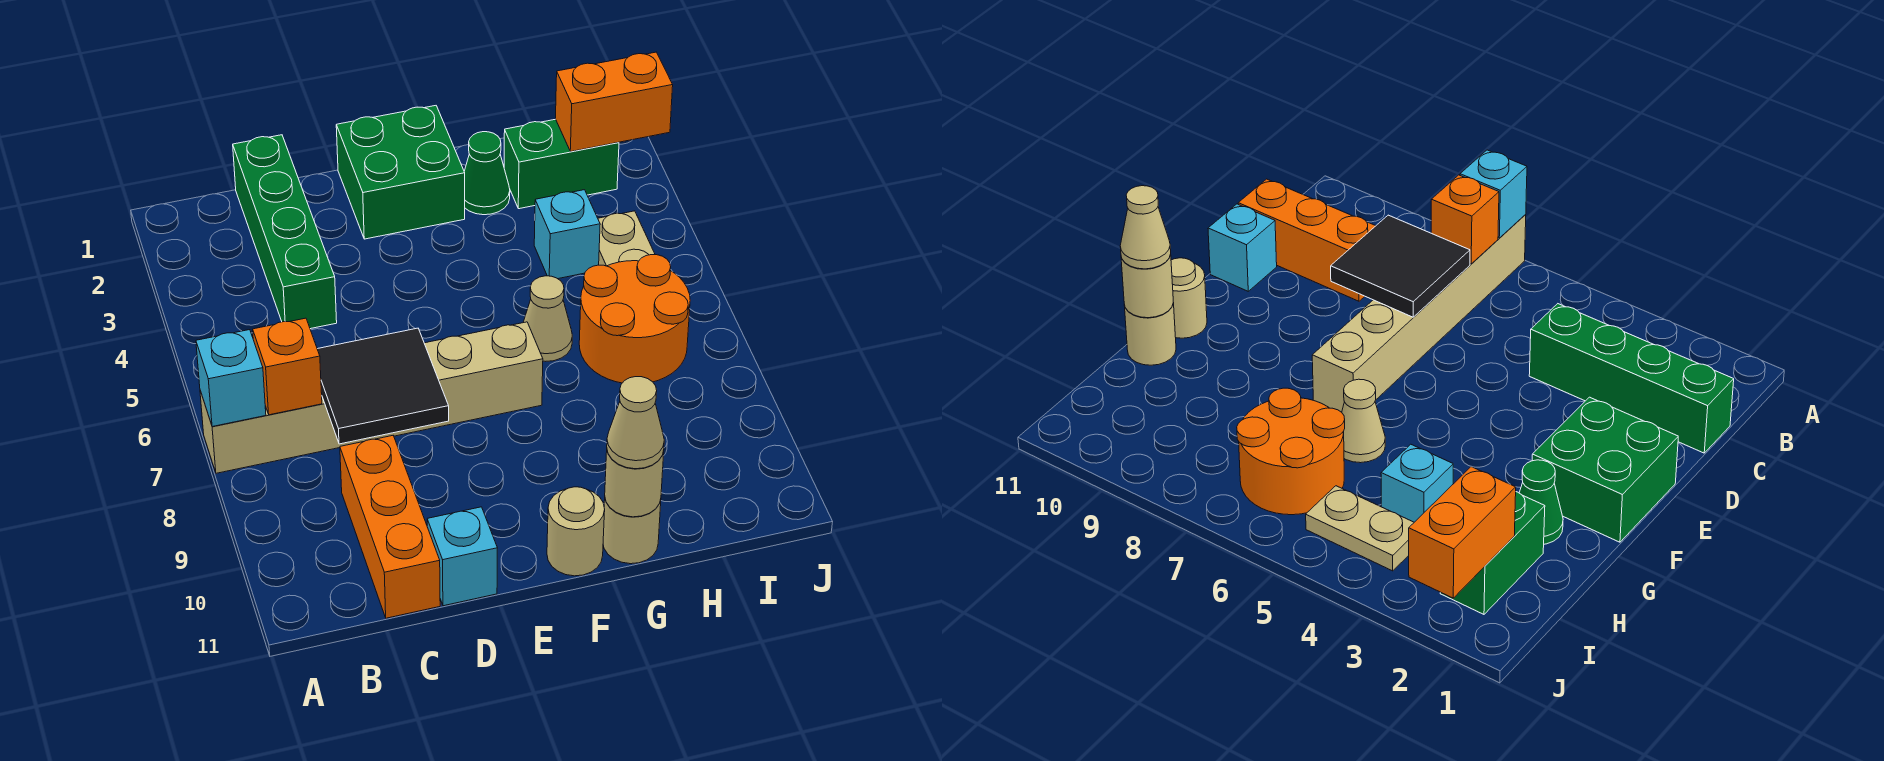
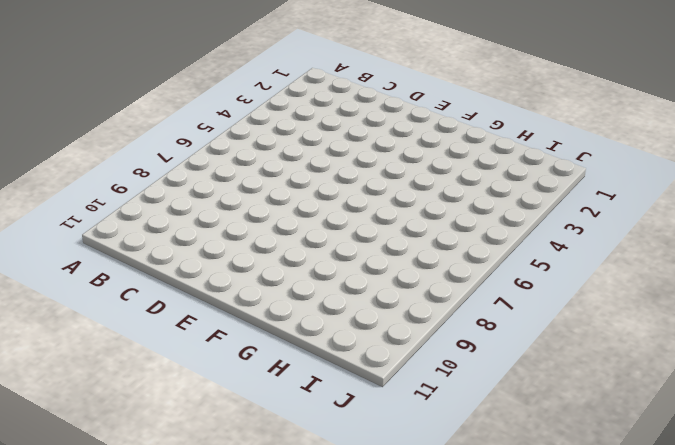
none -> tan 1x6 brick [200,322,543,473]
none -> green 1x4 brick [233,135,337,329]
none -> orange 1x3 brick [340,436,440,618]

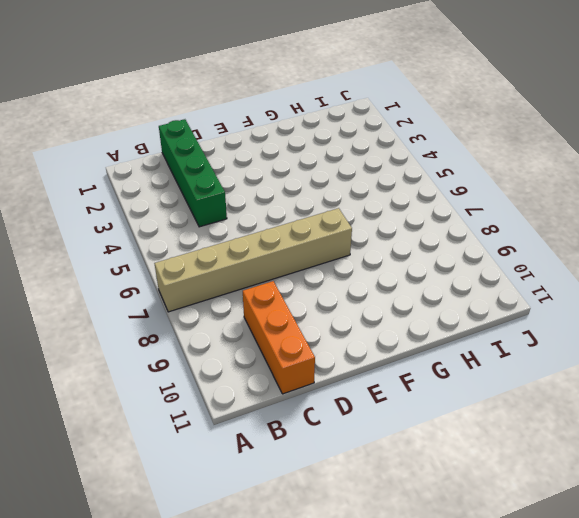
none -> cyan 1x1 brick [427,507,497,606]
none -> green 2x2 brick [336,106,465,239]
none -> tan 1x1 round brick [547,487,605,576]

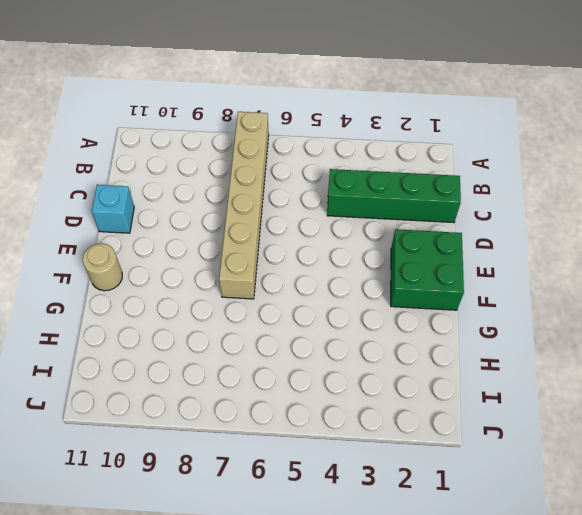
none -> orange 1x3 brick [340,436,440,618]
none -> green 1x1 cone [464,132,510,215]
none -> tan 1x1 cone [523,276,572,361]

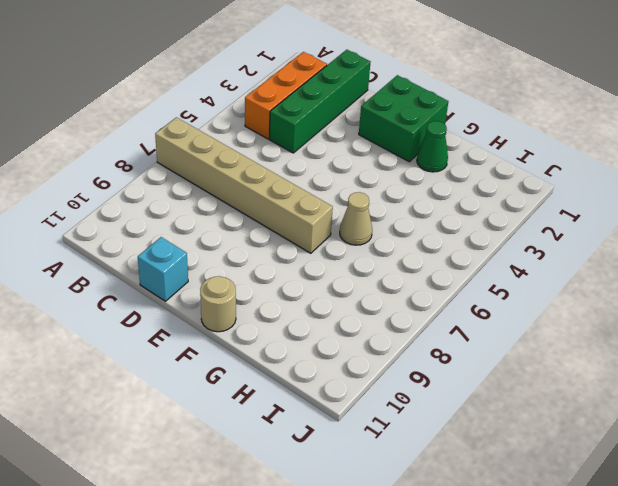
orange 1x3 brick [245,52,327,139] -> orange 1x3 brick moved to [340,436,440,618]
none -> tan 1x1 round brick [603,499,661,564]
none -> green 1x2 brick [504,119,619,209]
none -> cyan 1x1 brick [534,190,600,279]

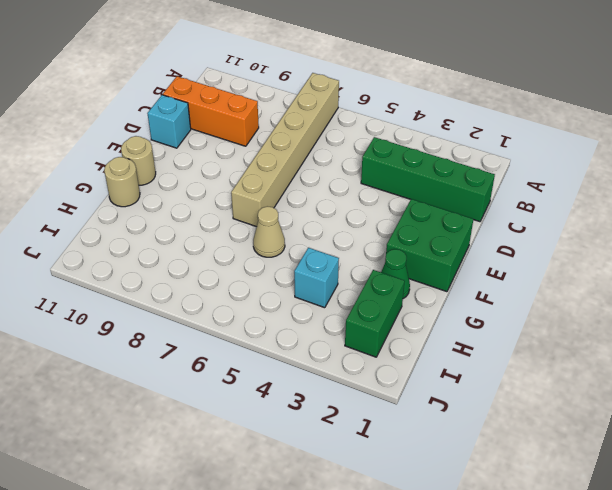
none -> orange 2x2 round brick [579,255,690,383]
none -> tan 1x2 plate [598,211,655,266]
none -> cyan 1x1 brick [196,330,266,427]

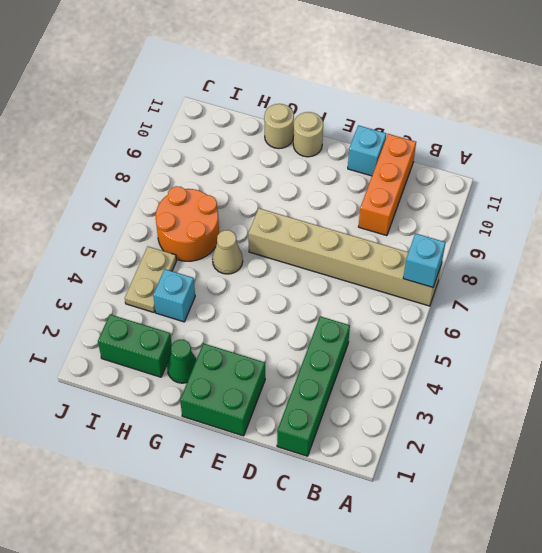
none -> orange 1x1 brick [253,318,322,415]
none -> black 2x2 tile [317,328,449,444]
none -> tan 1x1 round brick [605,451,664,517]

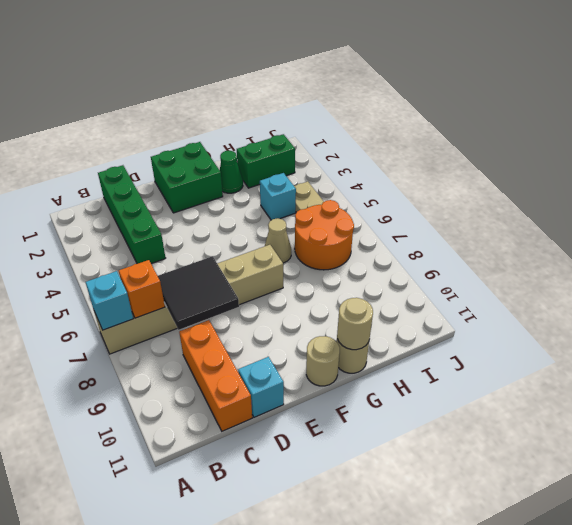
none -> orange 1x2 brick [556,52,673,152]
none -> tan 1x1 cone [607,377,664,469]

